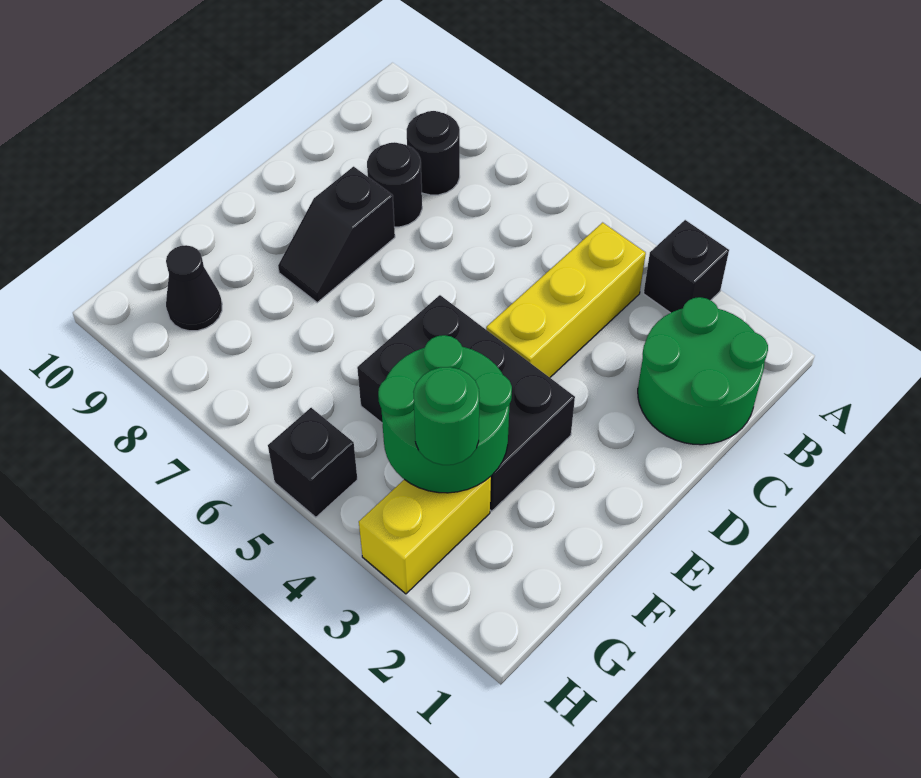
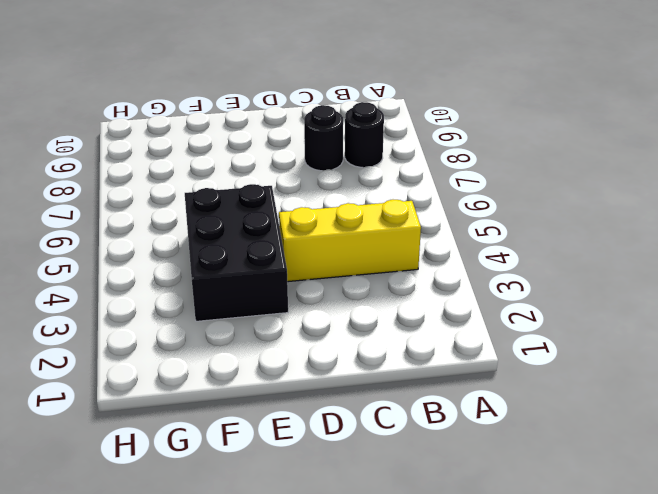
none -> black 1x1 brick [644,220,729,313]
none -> green 2x2 round brick [638,297,768,445]
none -> black 1x2 slope [278,167,395,303]

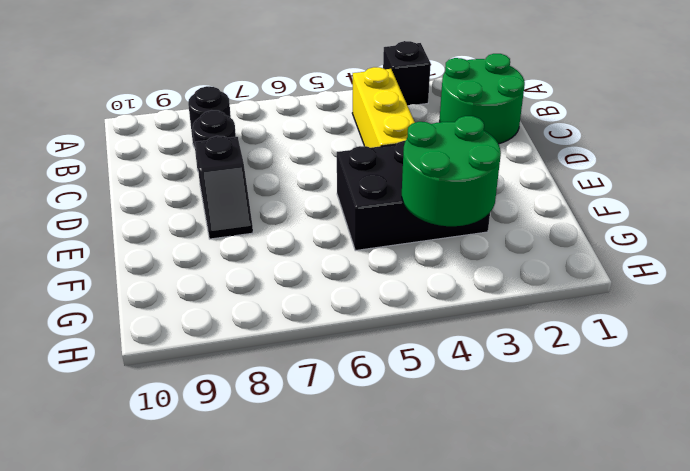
none -> yellow 1x2 brick [359,476,491,594]
none -> black 1x1 cone [166,245,222,331]
none -> black 1x1 brick [268,408,357,517]

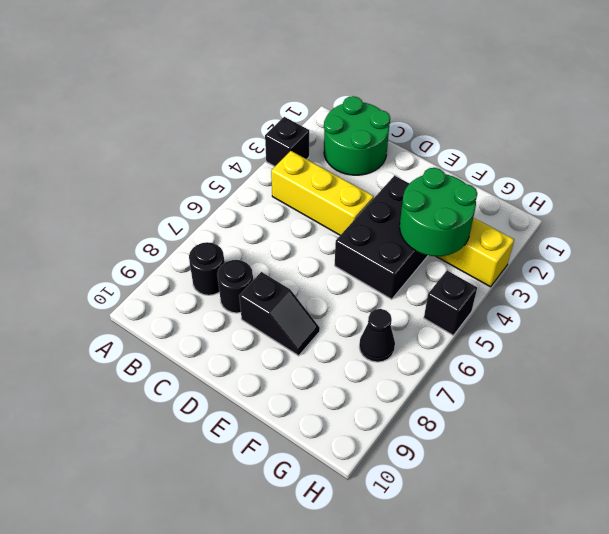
black 1x1 cone [359,309,395,362] -> black 1x1 cone moved to [166,245,222,331]
none -> green 1x1 round brick [413,367,479,465]

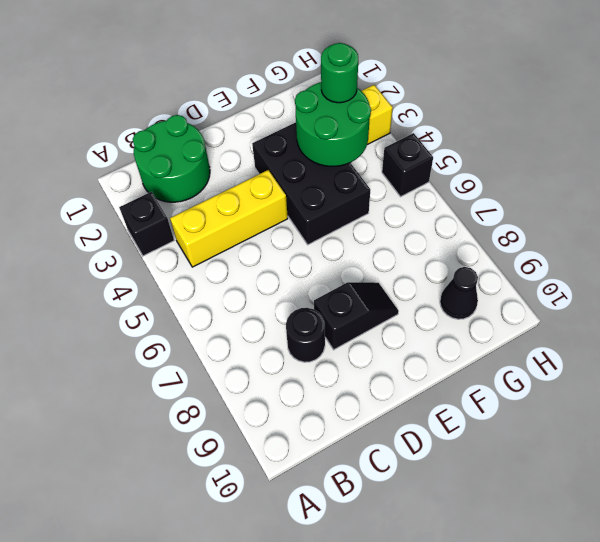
none -> black 1x1 round brick [407,111,460,195]

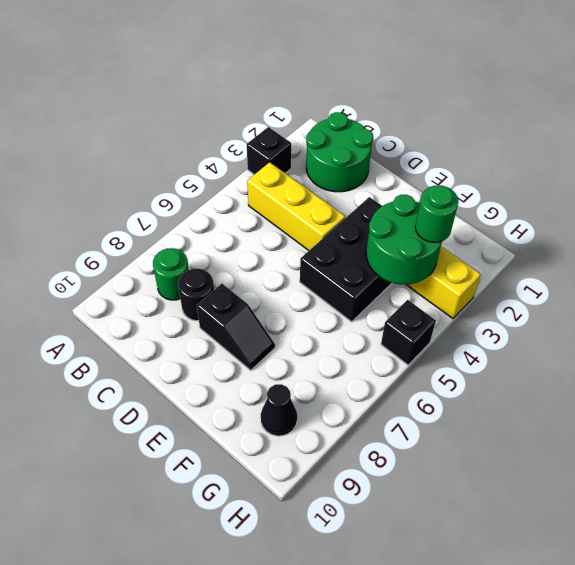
green 1x1 round brick [153,248,189,300] -> black 1x1 round brick [407,111,460,195]

